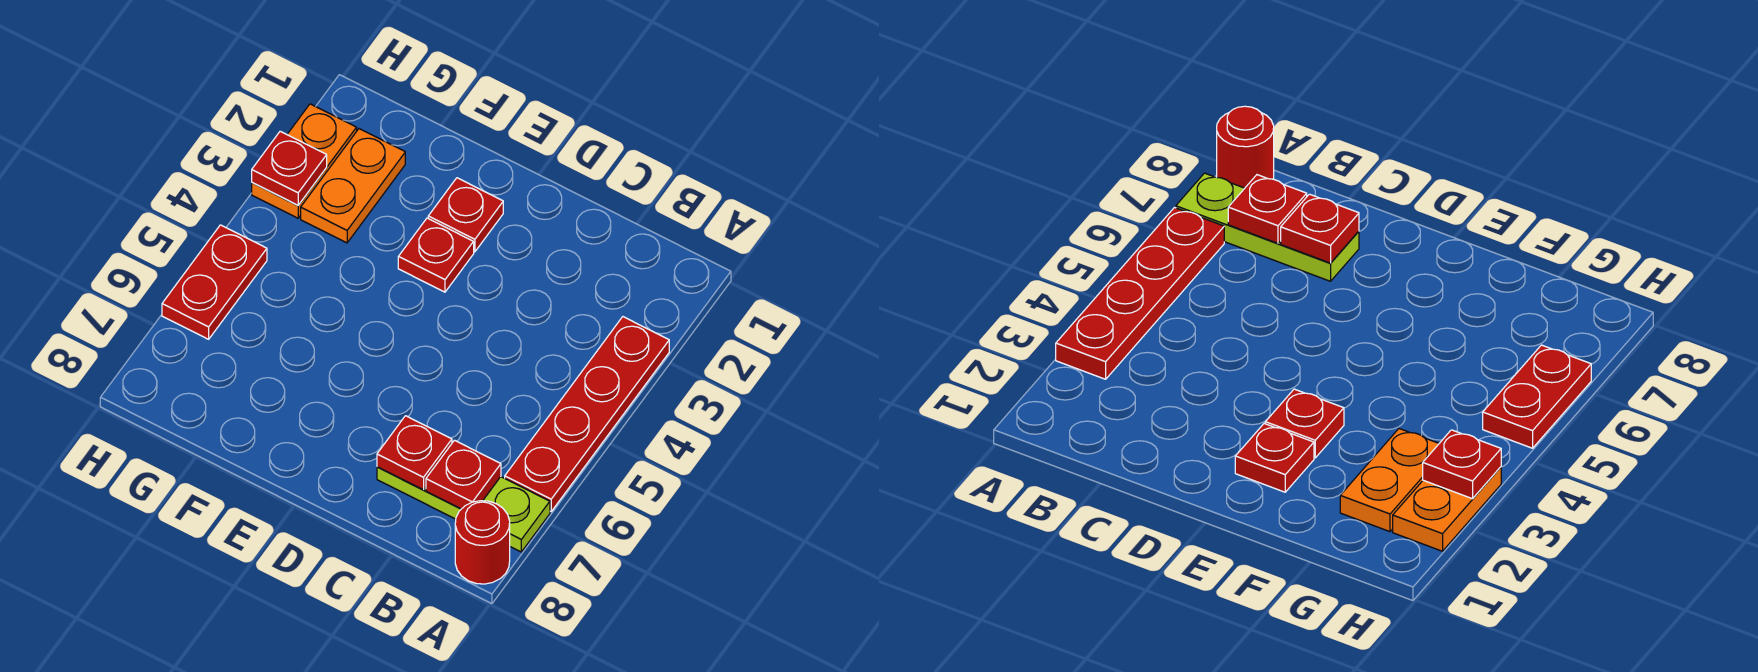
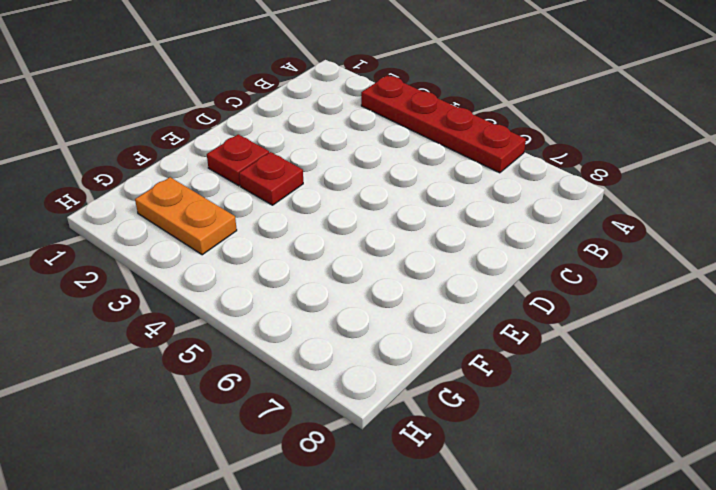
none -> lime 1x3 plate [377,467,550,552]
none -> red 1x1 round brick [455,501,510,584]

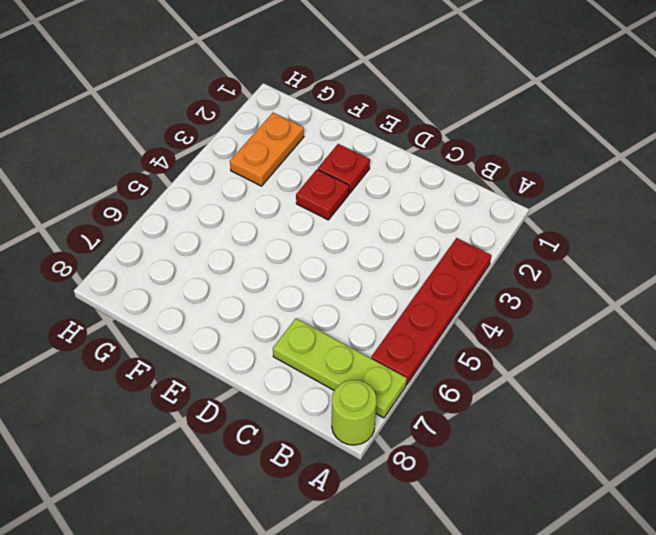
lime 1x1 round brick [332,380,377,445] -> red 1x1 round brick [455,501,510,584]
none -> orange 1x2 plate [252,104,357,218]
none -> red 1x2 plate [162,225,267,339]

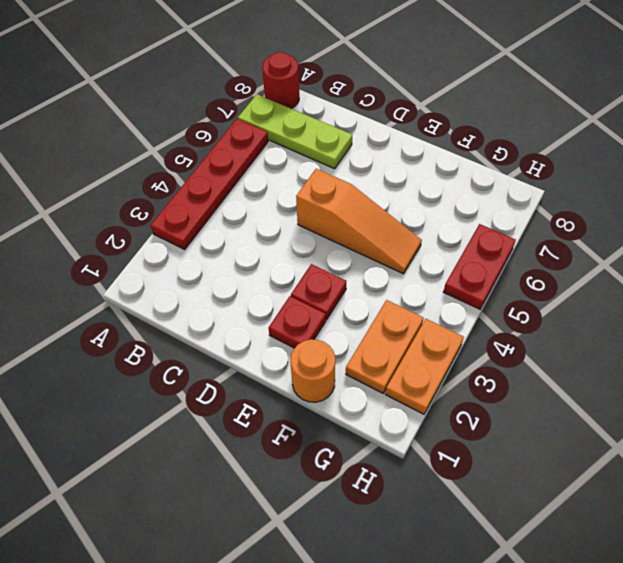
orange 1x3 slope [296,169,422,274] -> none
orange 1x1 round brick [290,339,335,402] -> none
none -> red 1x1 plate [426,440,501,509]
none -> red 1x1 plate [377,416,452,490]

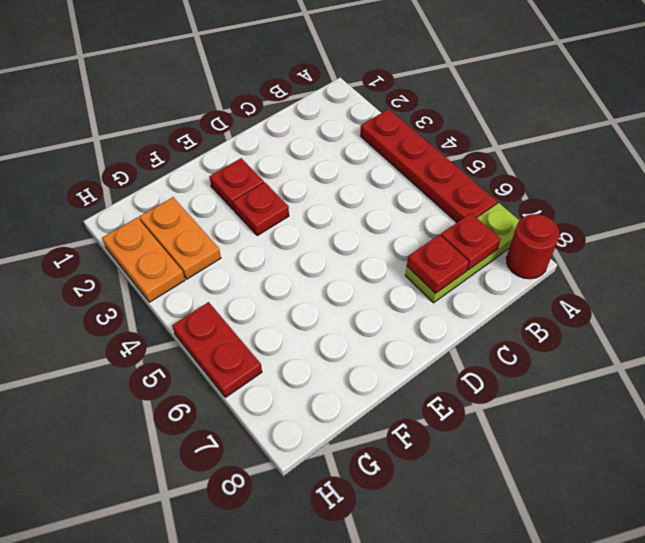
none -> red 1x1 plate [252,131,327,205]

